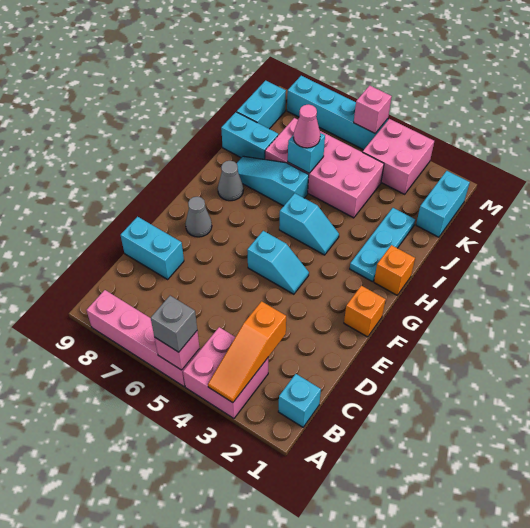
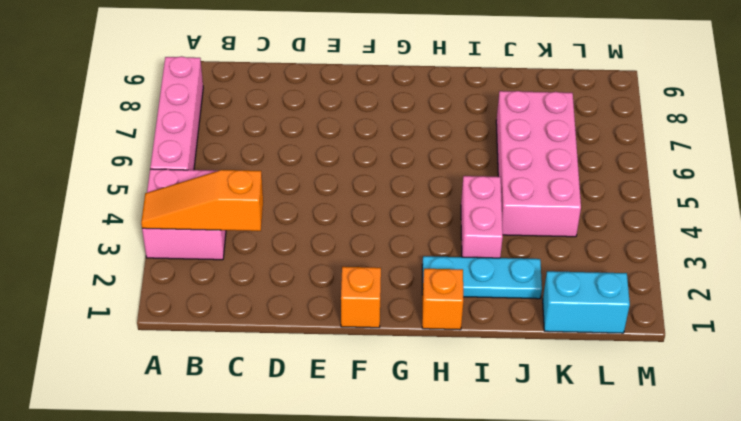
pink 1x2 brick [461,176,503,258] -> none
none -> cyan 1x1 brick [278,374,321,427]
none -> cyan 1x2 brick [121,217,184,279]
none -> cyan 1x2 slope [247,231,309,294]

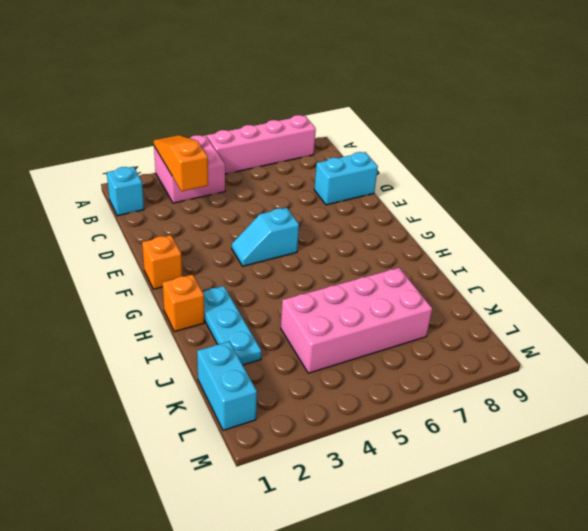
none -> grey 1x1 cone [185,197,212,237]
none -> cyan 1x2 slope [279,193,339,255]
none -> grey 1x1 cone [218,161,243,201]

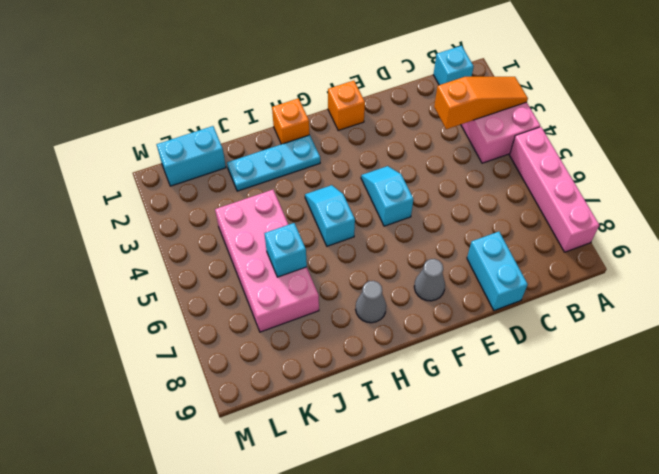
none -> cyan 1x3 slope [236,156,309,206]
none -> cyan 1x2 brick [221,112,278,159]
none -> cyan 1x2 brick [237,80,286,129]

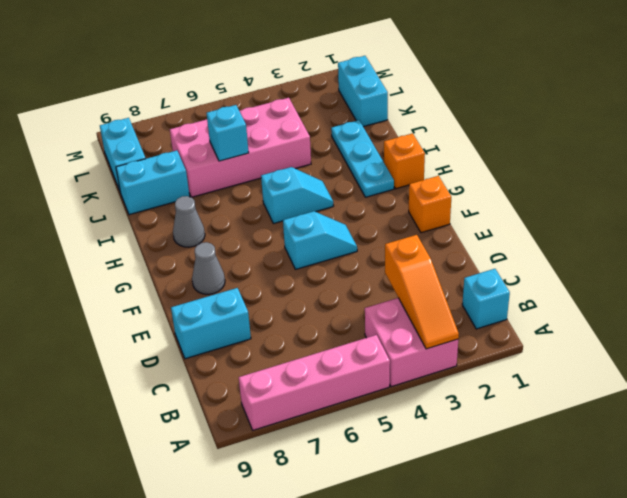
none -> cyan 1x3 slope [236,156,309,206]
none -> pink 2x2 brick [363,119,434,194]
none -> cyan 1x4 brick [287,76,388,150]

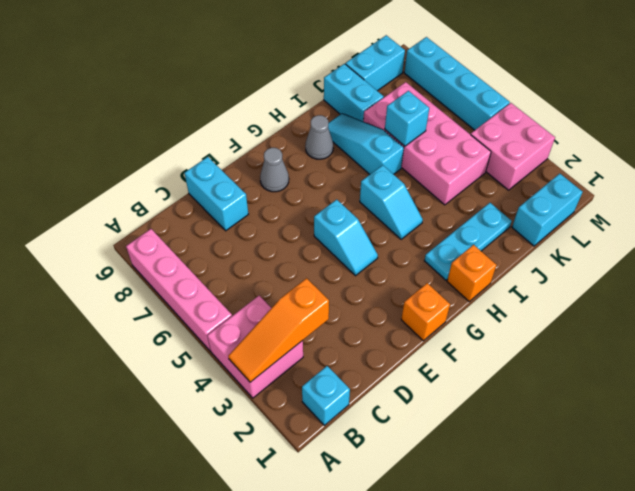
none -> pink 1x1 brick [155,331,199,370]
none -> pink 1x1 brick [354,86,392,133]
none -> grey 1x1 brick [151,296,197,352]

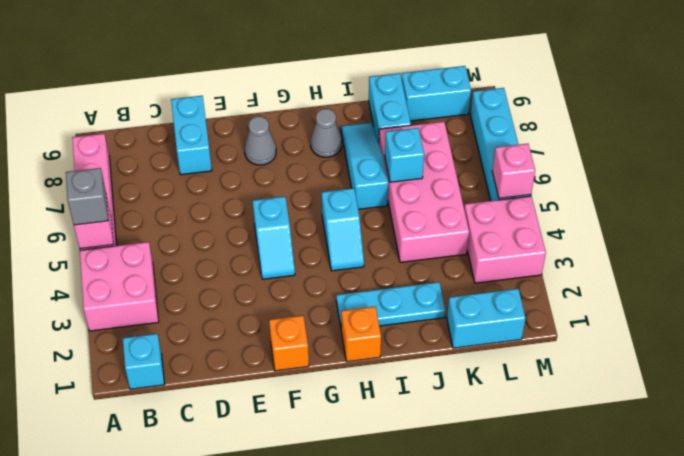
none -> orange 1x3 slope [208,301,286,403]
none -> pink 1x1 cone [293,104,320,148]

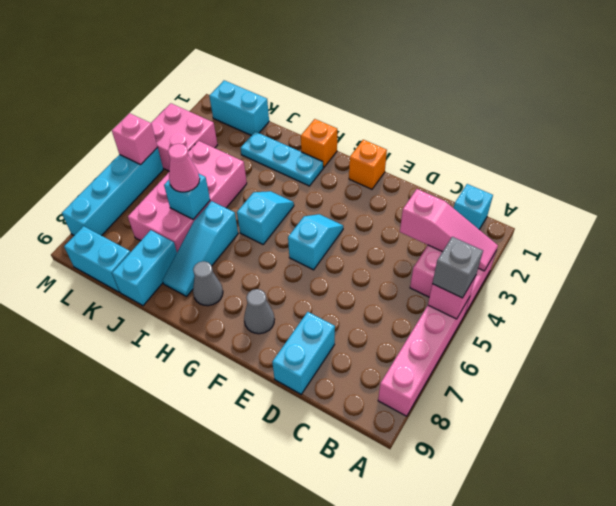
pink 1x3 slope [400,189,498,271] -> orange 1x3 slope [208,301,286,403]

